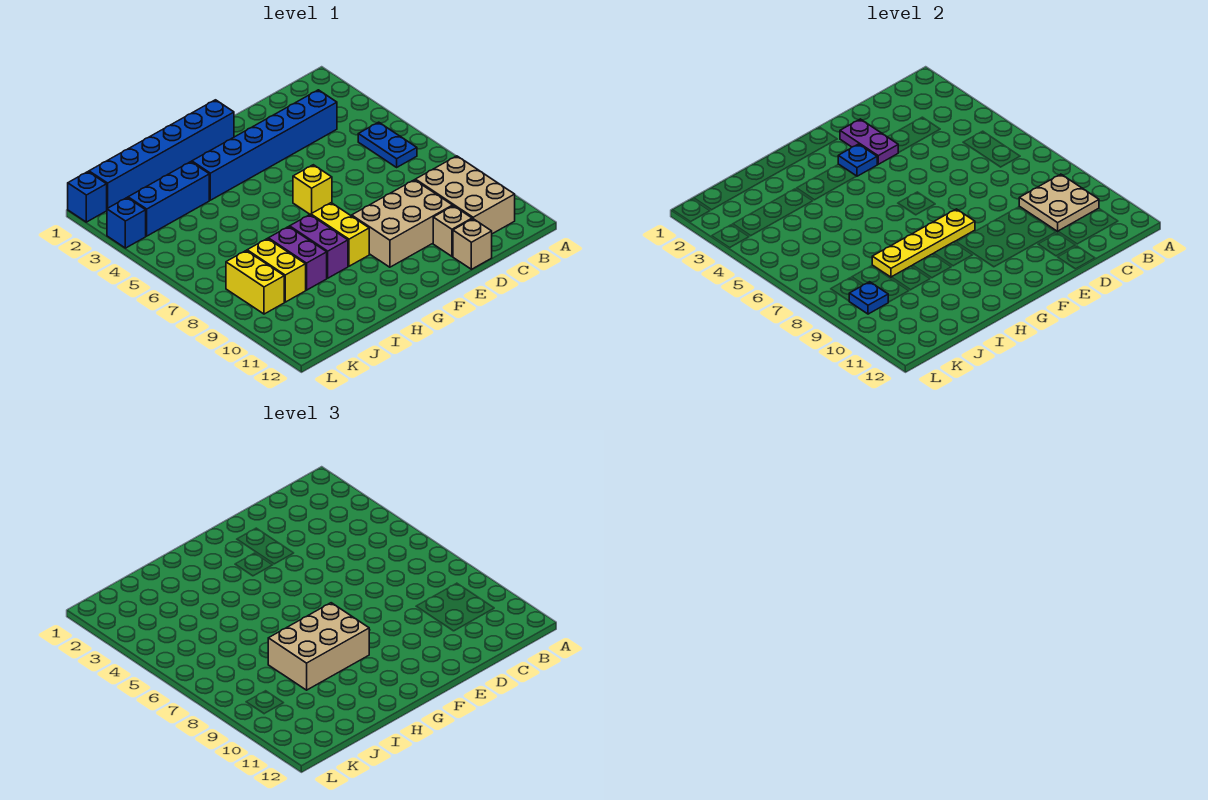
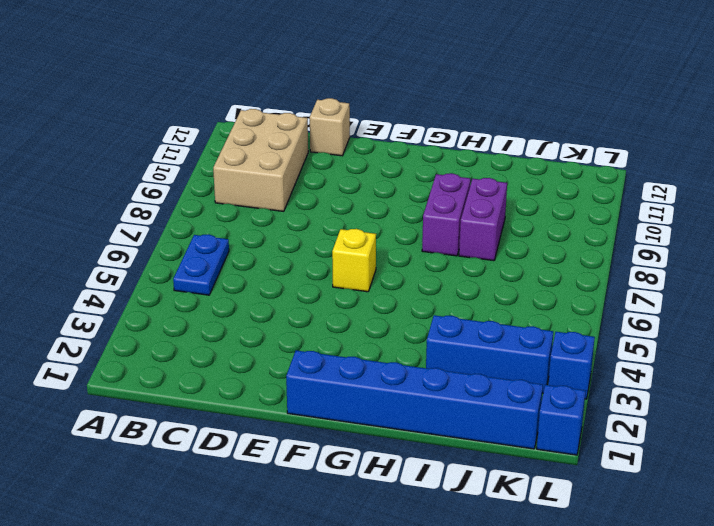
none -> blue 1x6 brick [192,90,337,200]
none -> tan 2x3 brick [352,180,453,267]
none -> tan 1x1 brick [433,206,472,256]

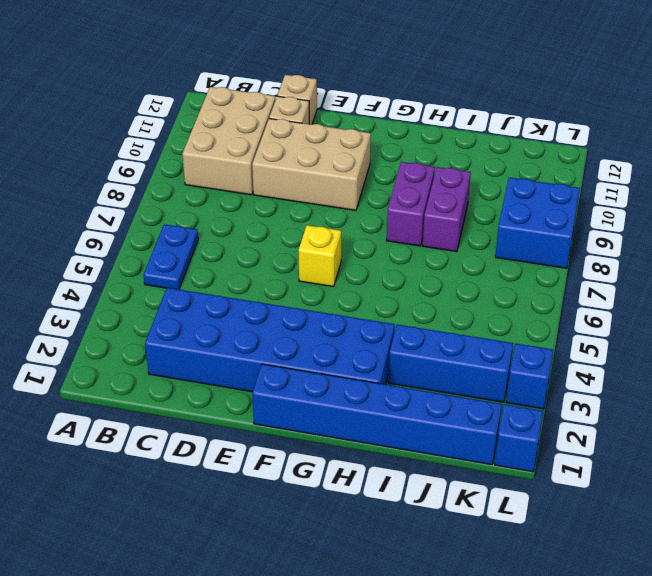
blue 2x6 brick [145,288,395,392] -> blue 1x6 brick [192,90,337,200]
blue 2x2 brick [495,178,580,268] -> yellow 1x2 brick [226,251,284,314]
none -> yellow 1x2 brick [311,203,369,266]
none -> yellow 1x2 brick [247,239,306,302]
none -> tan 2x2 plate [1019,174,1099,231]

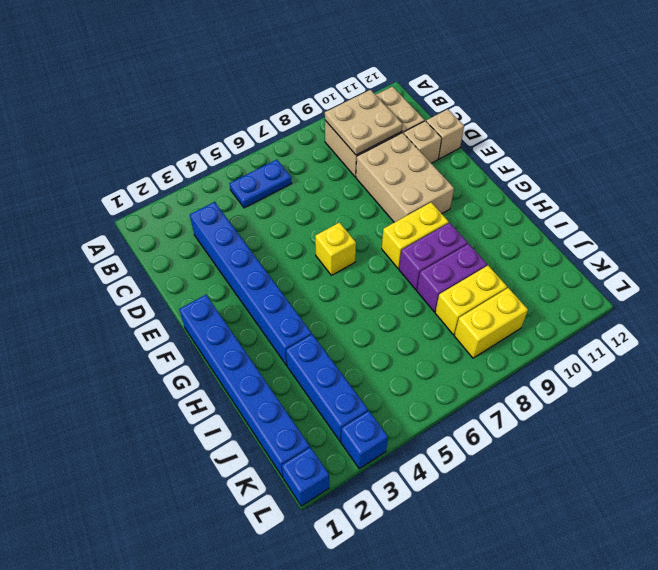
none -> purple 1x2 plate [840,119,898,164]
none -> blue 1x1 plate [838,144,877,176]
none -> yellow 1x4 plate [872,209,975,277]

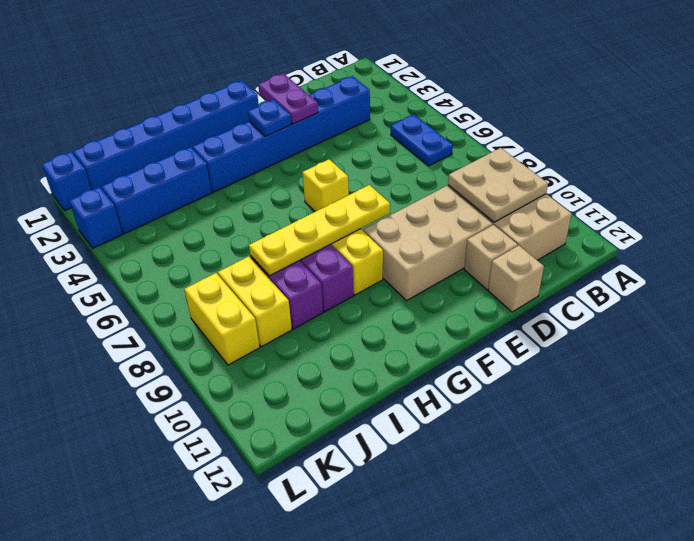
none -> blue 1x1 plate [849,282,888,314]
none -> tan 2x3 brick [268,603,369,690]

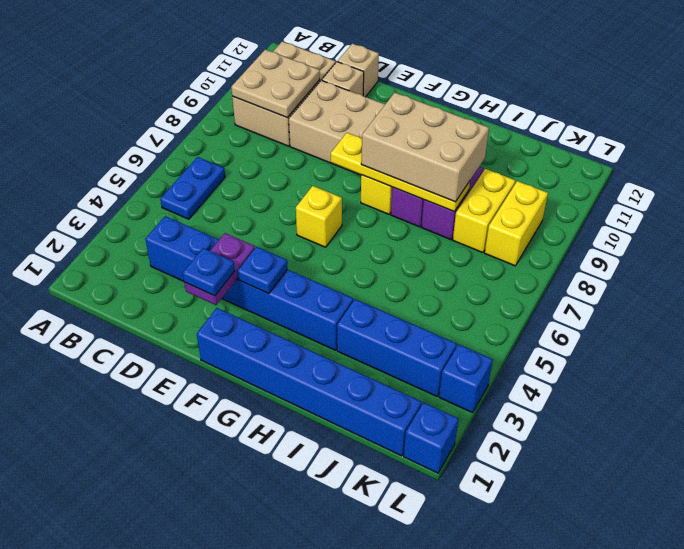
blue 1x1 plate [183,248,235,296] -> blue 1x1 plate moved to [849,282,888,314]

